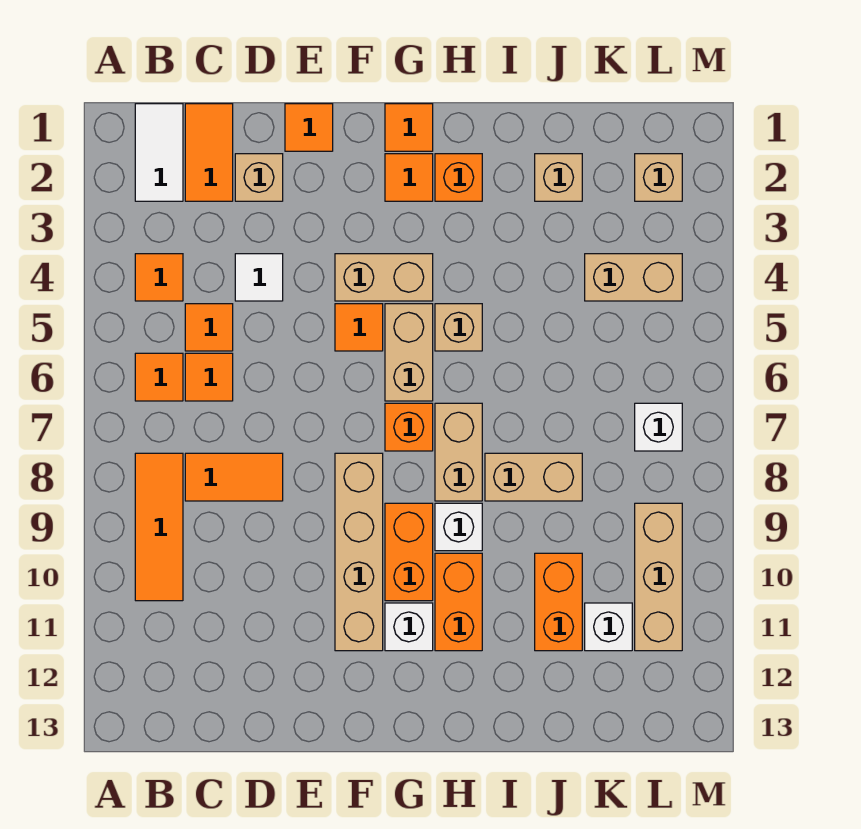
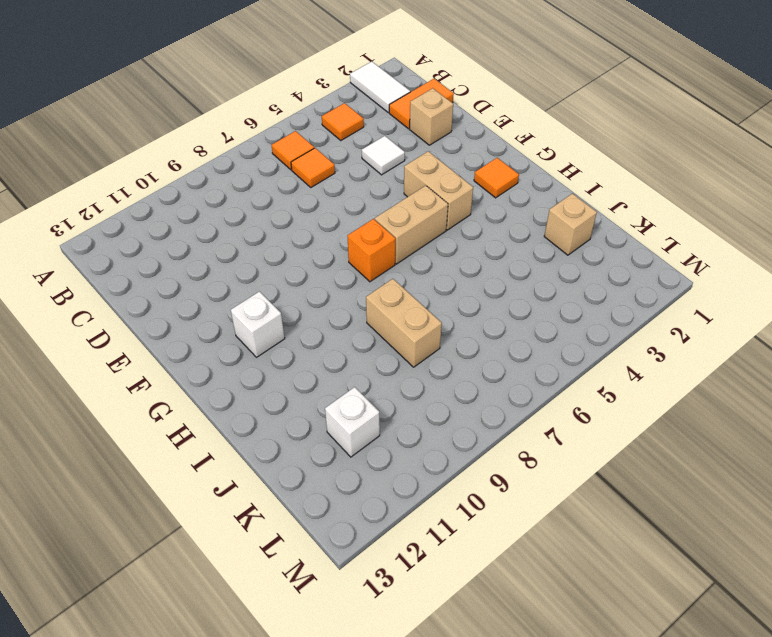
white 1x2 tile [350,62,410,113] -> white 1x2 tile turned to [135,104,183,201]
none -> orange 1x3 tile [135,453,183,601]
none -> orange 1x1 tile [185,304,233,351]
none -> orange 1x2 tile [185,453,283,501]
none -> orange 1x1 tile [285,104,333,151]

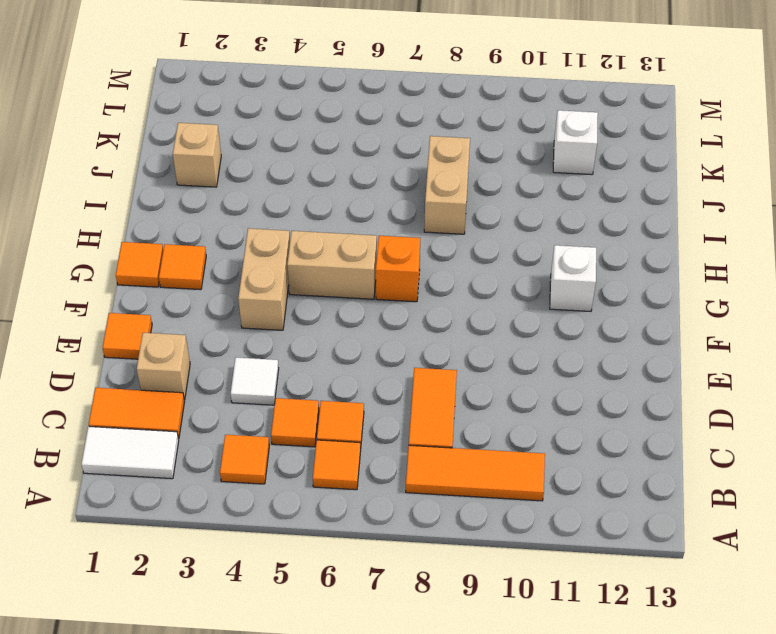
none -> orange 1x1 tile [335,304,383,351]
none -> tan 1x4 brick [335,453,383,651]
none -> orange 1x2 brick [385,503,433,601]
none -> orange 1x1 brick [435,154,482,201]

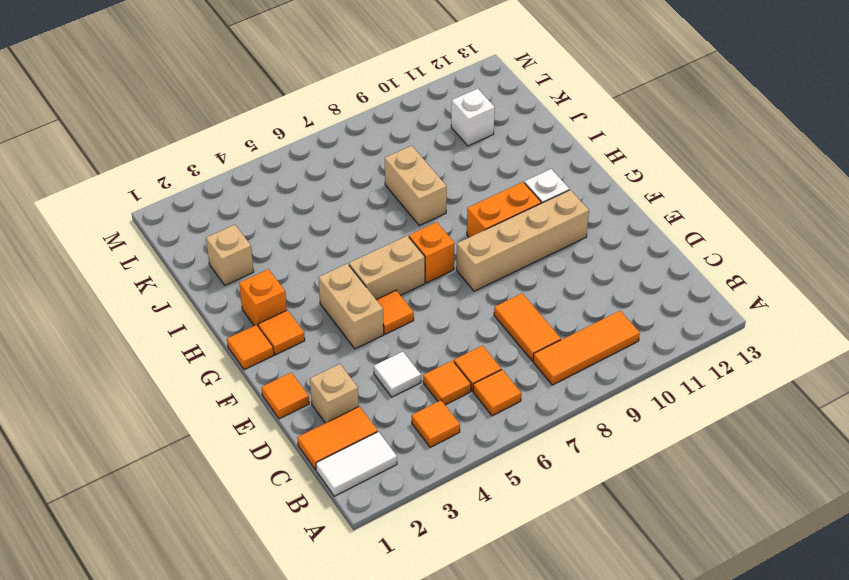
none -> tan 1x1 brick [435,304,482,351]
none -> tan 1x2 brick [435,403,482,501]
none -> white 1x1 brick [435,503,482,551]
none -> orange 1x2 brick [435,553,482,651]

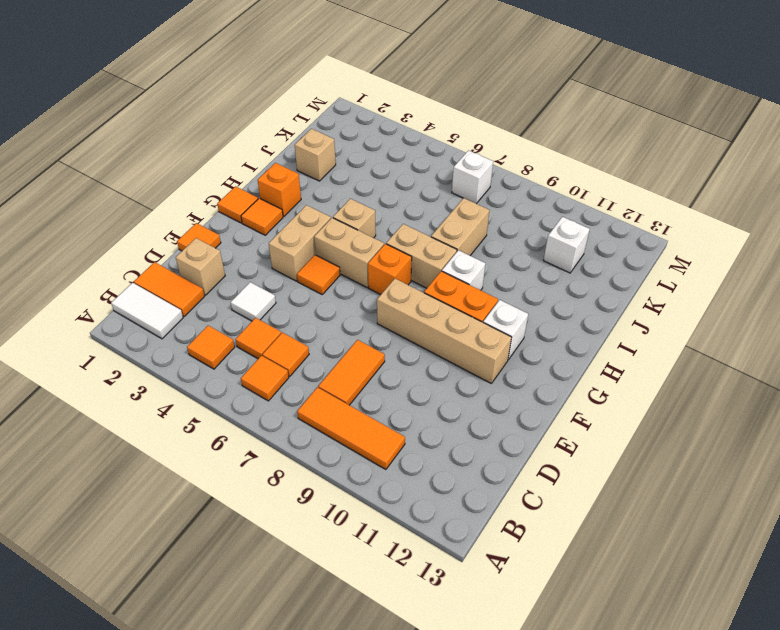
none -> orange 1x2 brick [435,553,482,651]
none -> orange 1x2 brick [535,553,582,651]
none -> tan 1x2 brick [585,254,682,301]
none -> tan 1x1 brick [635,154,682,201]

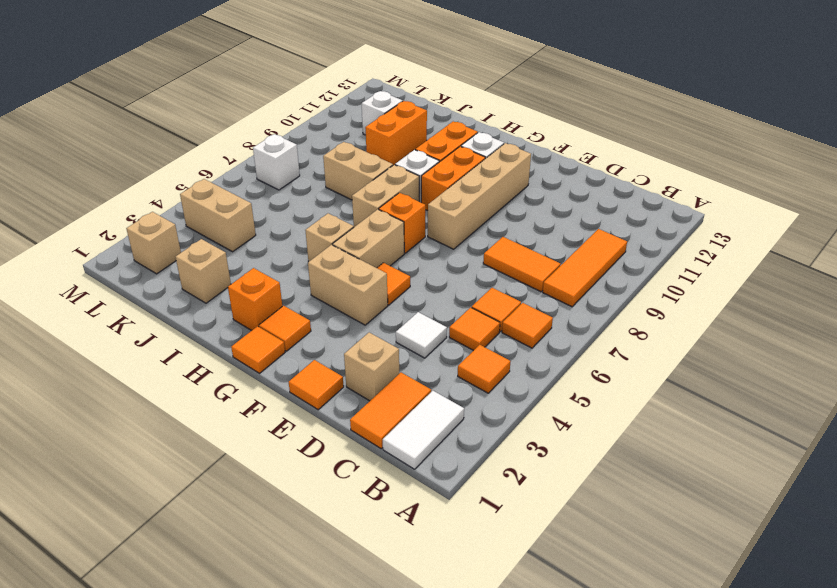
none -> tan 1x3 brick [635,503,682,651]

